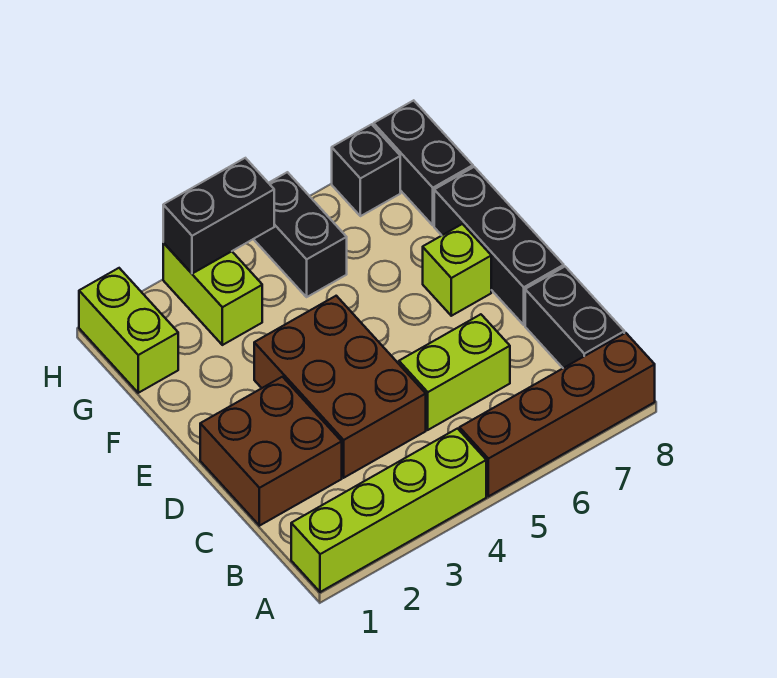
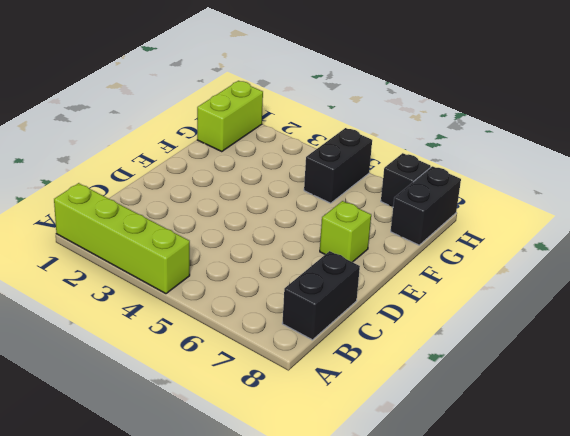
none -> brown 1x4 brick [460,333,655,496]
none -> brown 2x2 brick [200,377,342,526]
none -> brown 2x3 brick [254,296,426,478]

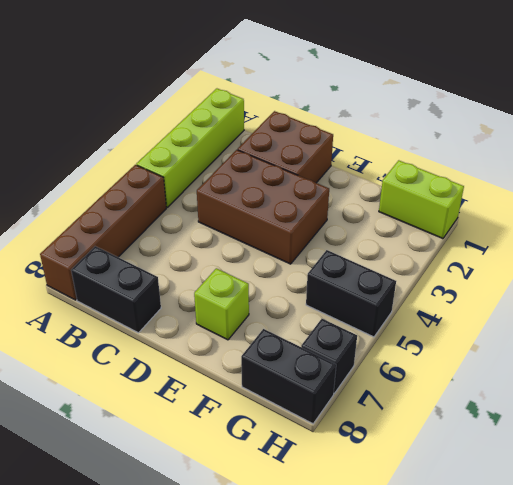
none -> lime 1x2 brick [399,314,510,430]
none -> black 1x3 brick [434,167,564,325]
none -> lime 1x2 brick [163,243,262,345]

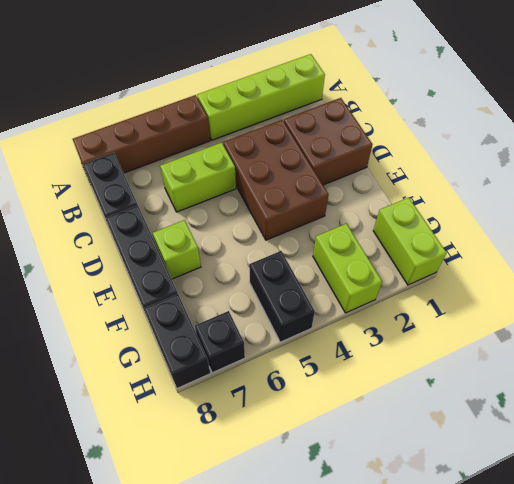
none -> black 1x2 brick [163,158,274,274]

